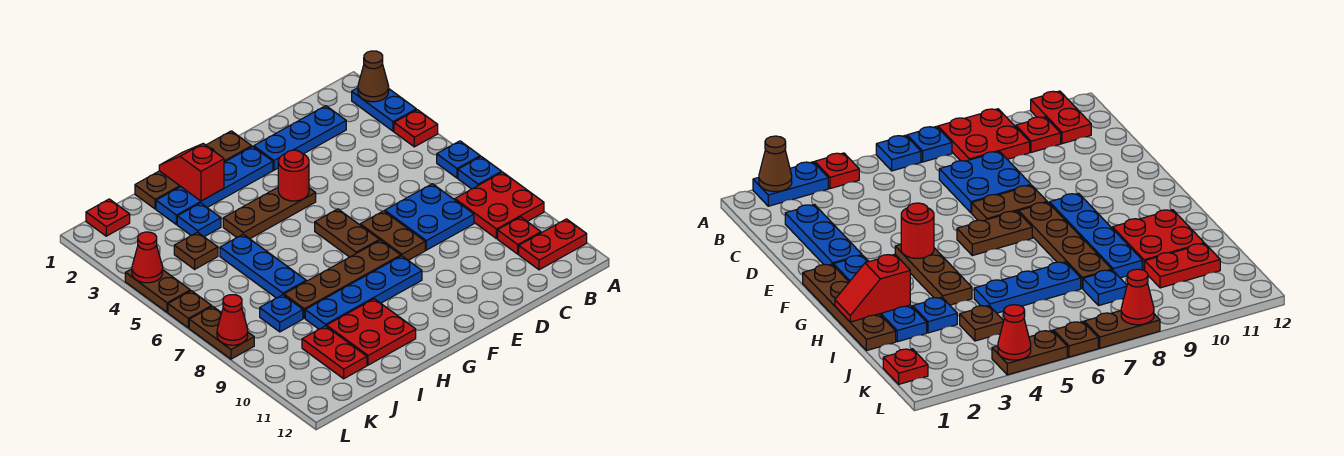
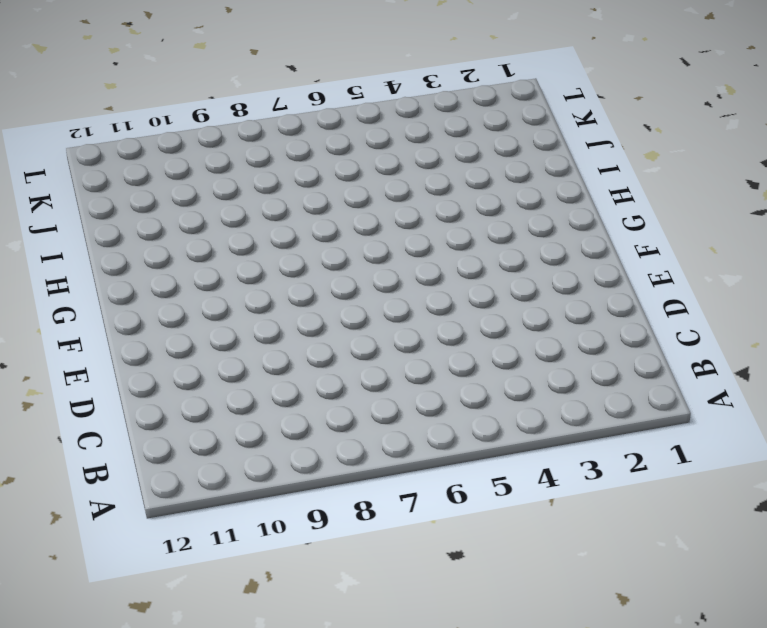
none -> blue 1x2 plate [352,88,416,131]
none -> red 1x1 plate [394,110,438,147]
none -> blue 1x1 plate [437,141,480,178]
none -> blue 1x1 plate [458,157,502,189]

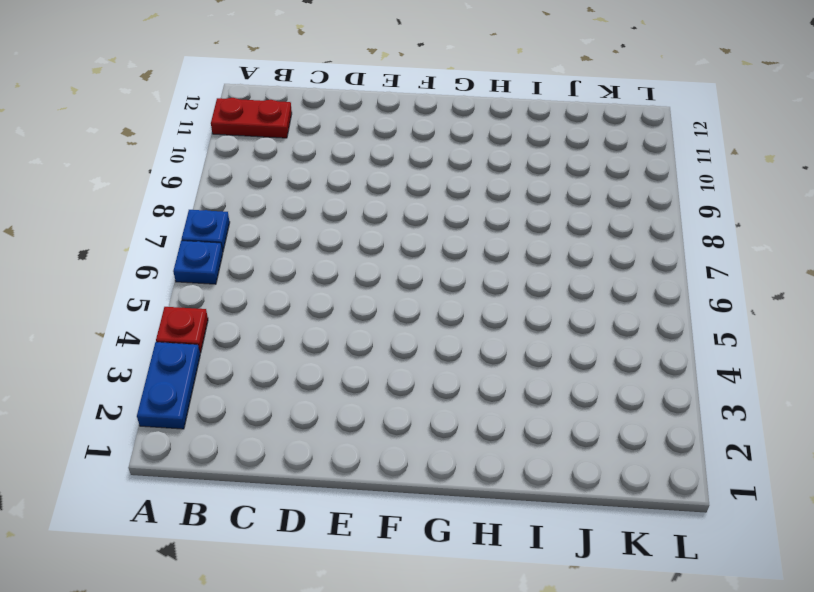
none -> red 2x2 plate [455,172,544,239]
none -> red 1x1 plate [498,217,541,254]
none -> blue 1x3 plate [254,106,346,170]
none -> blue 2x2 plate [385,184,474,250]

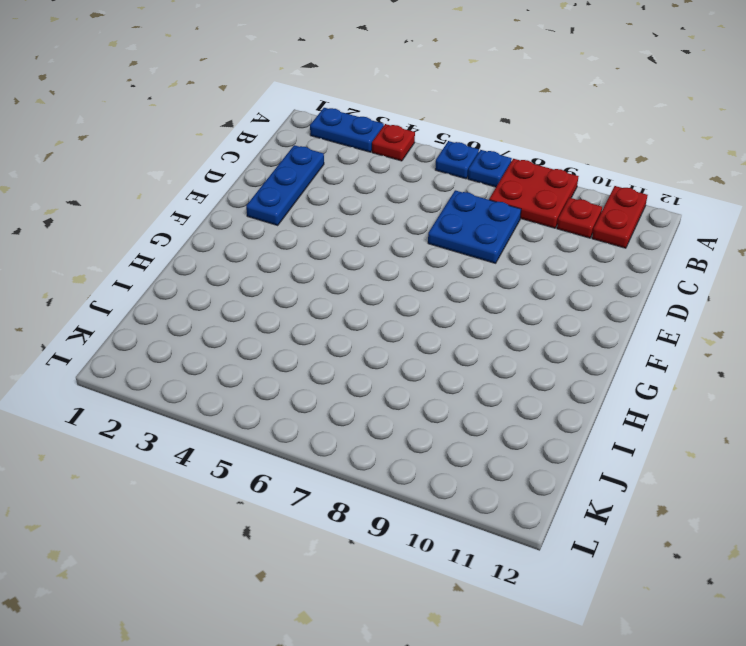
none -> brown 1x2 plate [360,211,425,260]
none -> brown 1x4 plate [135,131,252,209]
none -> blue 1x4 plate [156,147,273,225]
none -> brown 1x3 plate [223,188,316,239]

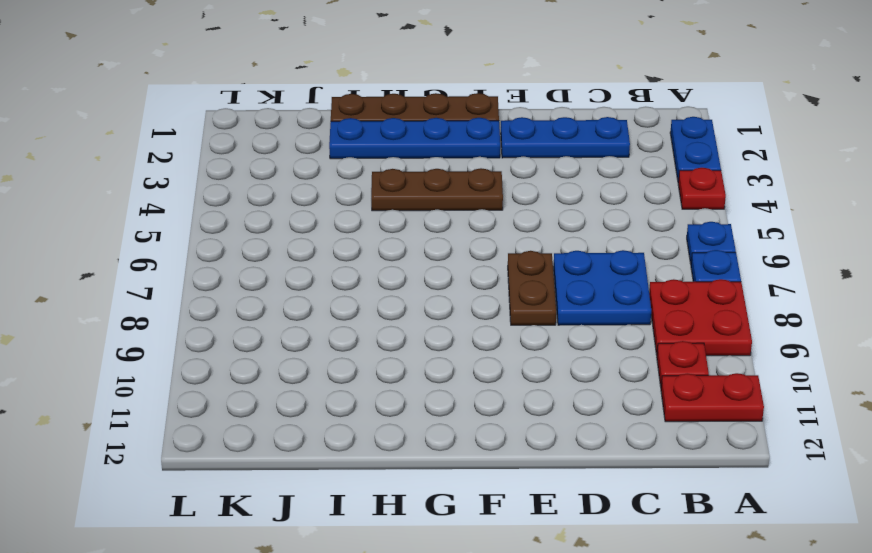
none -> brown 1x2 plate [315,209,379,257]
none -> brown 1x4 plate [284,240,401,318]
none -> blue 1x4 plate [305,256,422,329]
none -> red 2x2 plate [327,299,416,365]

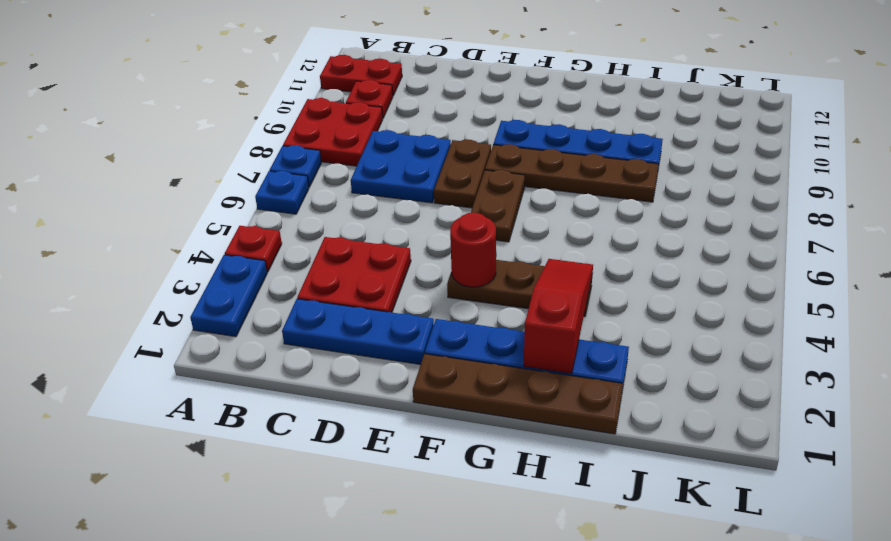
red 2x2 plate [297,237,411,312] -> red 2x2 plate moved to [327,299,416,365]
red 1x3 slope [524,259,593,374] -> red 1x2 slope [159,144,224,201]
none -> blue 1x1 plate [177,203,221,237]
none -> blue 1x3 plate [220,234,306,298]
none -> brown 1x1 plate [174,232,218,269]
none -> blue 1x1 plate [260,295,303,332]

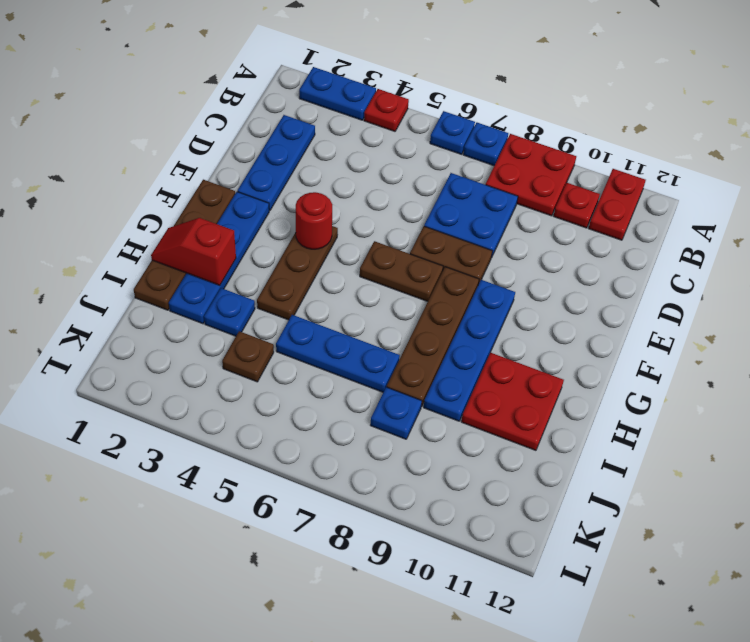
none -> red 1x2 plate [302,326,367,379]
none -> red 1x1 plate [86,199,130,236]
none -> brown 1x2 plate [125,269,190,312]
none -> brown 1x1 plate [168,291,212,328]

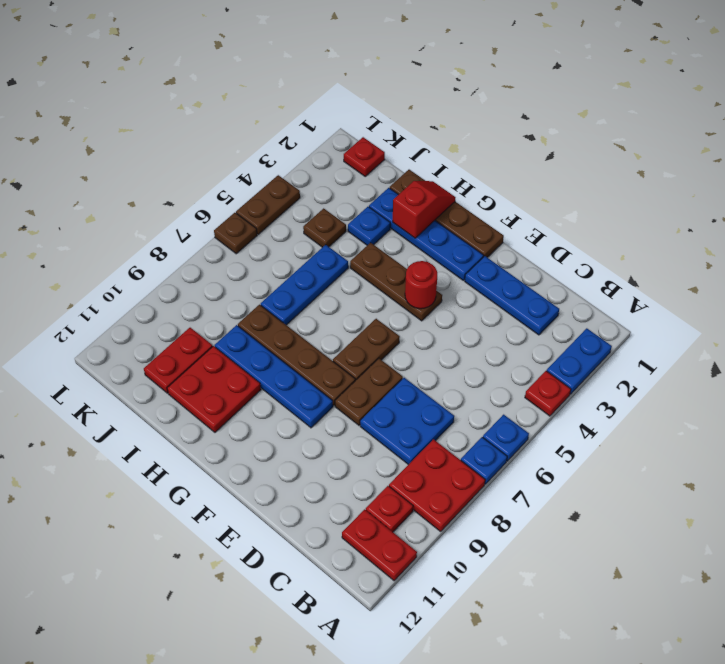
none -> blue 1x1 plate [260,295,303,332]
none -> brown 1x2 plate [189,306,254,359]
none -> brown 1x1 cone [358,51,389,102]
none -> red 1x1 cone [132,232,163,283]

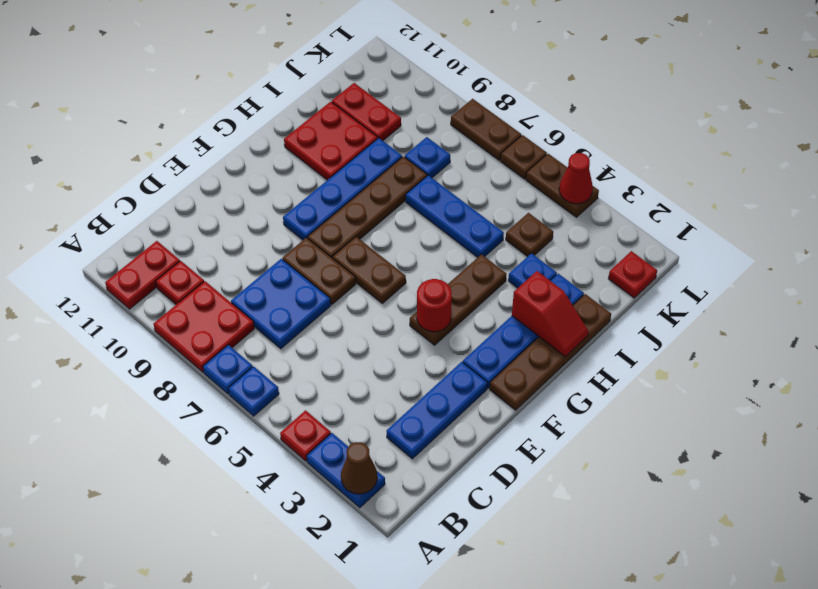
none -> red 1x1 cone [217,295,248,345]

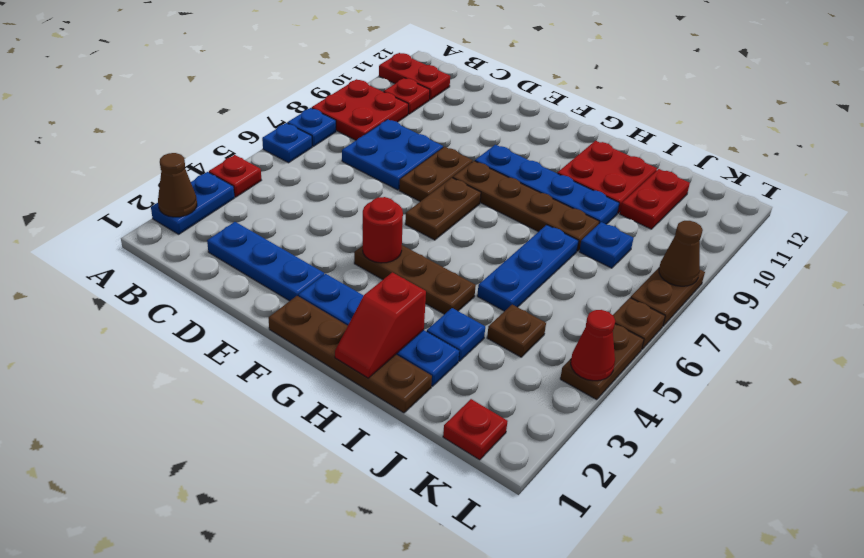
brown 1x1 cone [659,221,703,286] -> red 1x1 cone [217,295,248,345]

